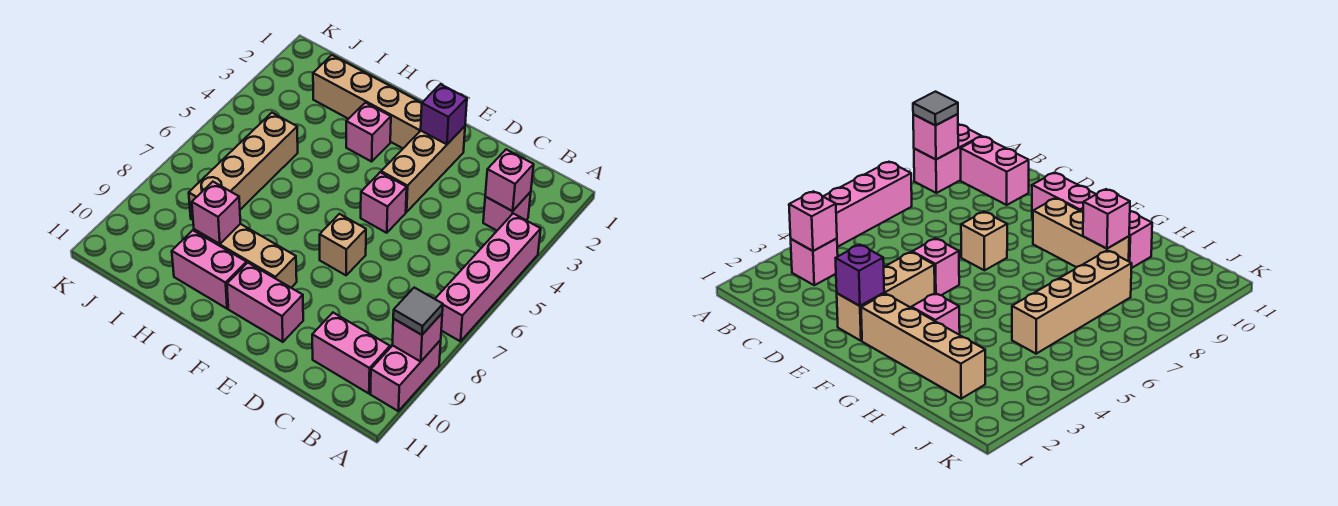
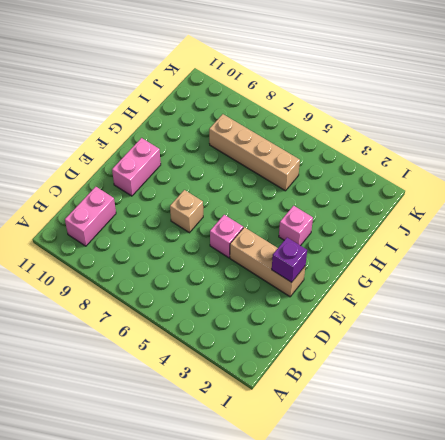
none -> pink 1x4 brick [435,214,541,341]
none -> pink 1x2 brick [370,340,441,411]
none -> pink 1x1 brick [483,192,531,230]

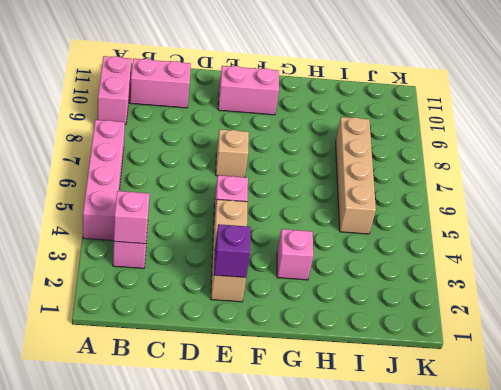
none -> tan 1x4 brick [313,55,422,148]
none -> tan 1x3 brick [194,224,297,288]
none -> pink 1x2 brick [172,230,247,309]

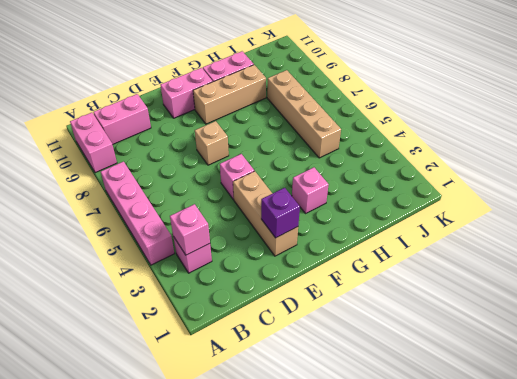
none -> tan 1x4 brick [313,55,422,148]
none -> pink 1x1 brick [392,314,442,361]
none -> pink 1x1 brick [192,182,241,244]

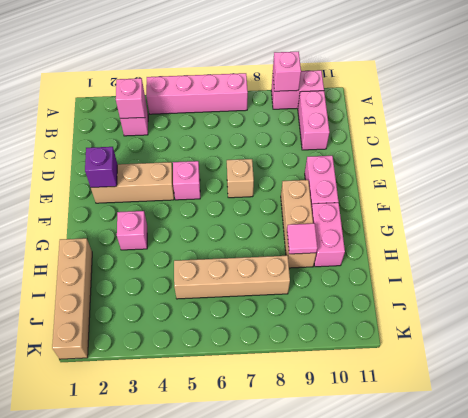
tan 1x4 brick [52,238,92,359] -> tan 1x4 brick moved to [313,55,422,148]
pink 1x1 tile [287,223,317,254] -> pink 1x1 brick [192,182,241,244]
none -> grey 1x1 tile [393,288,443,335]

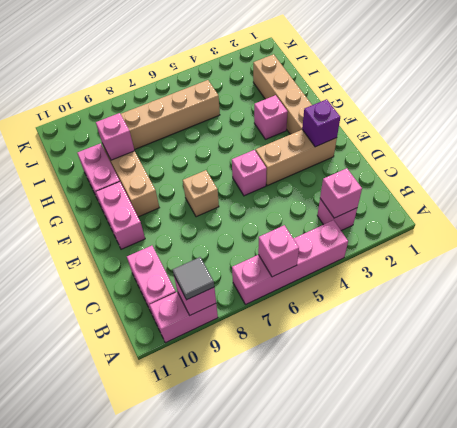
pink 1x1 brick [258,225,299,277] -> none

